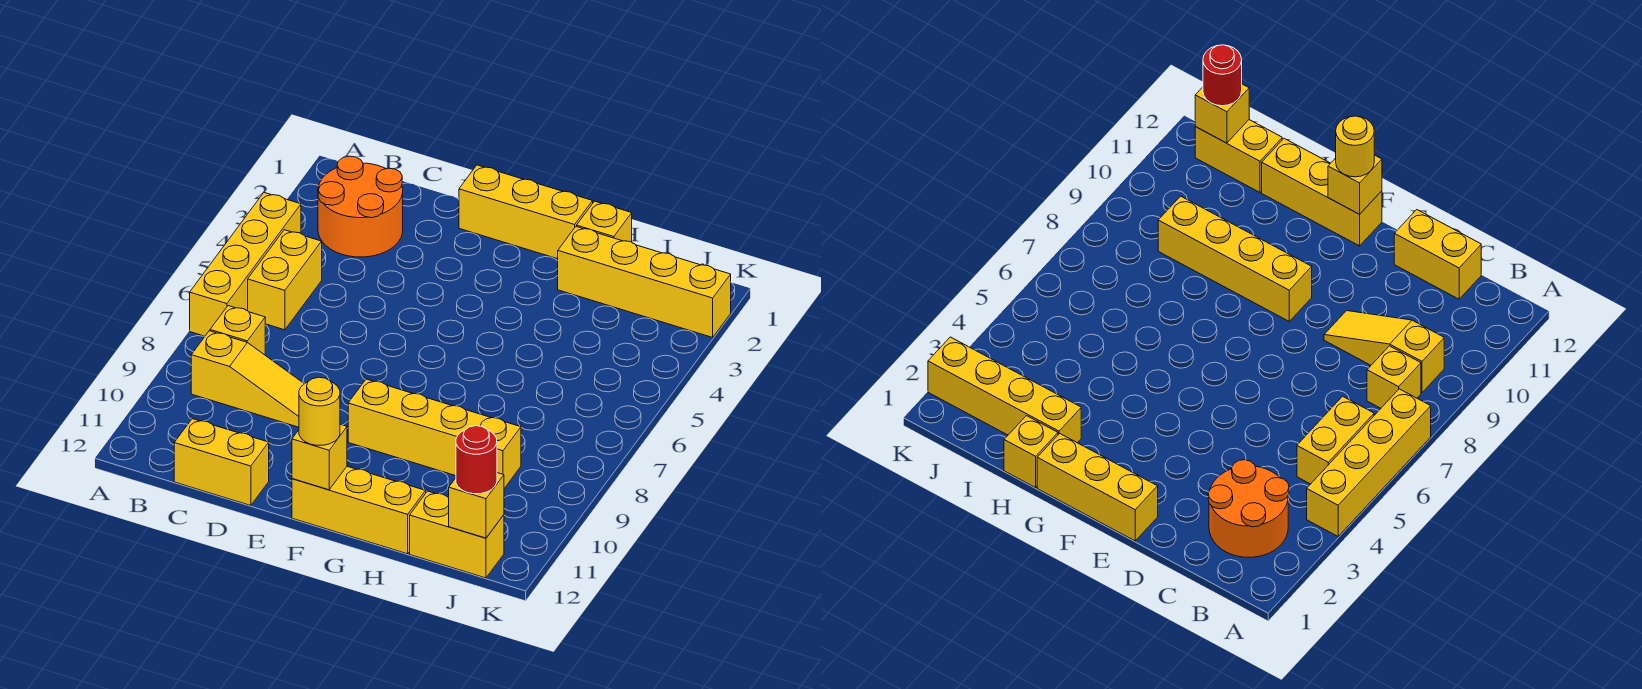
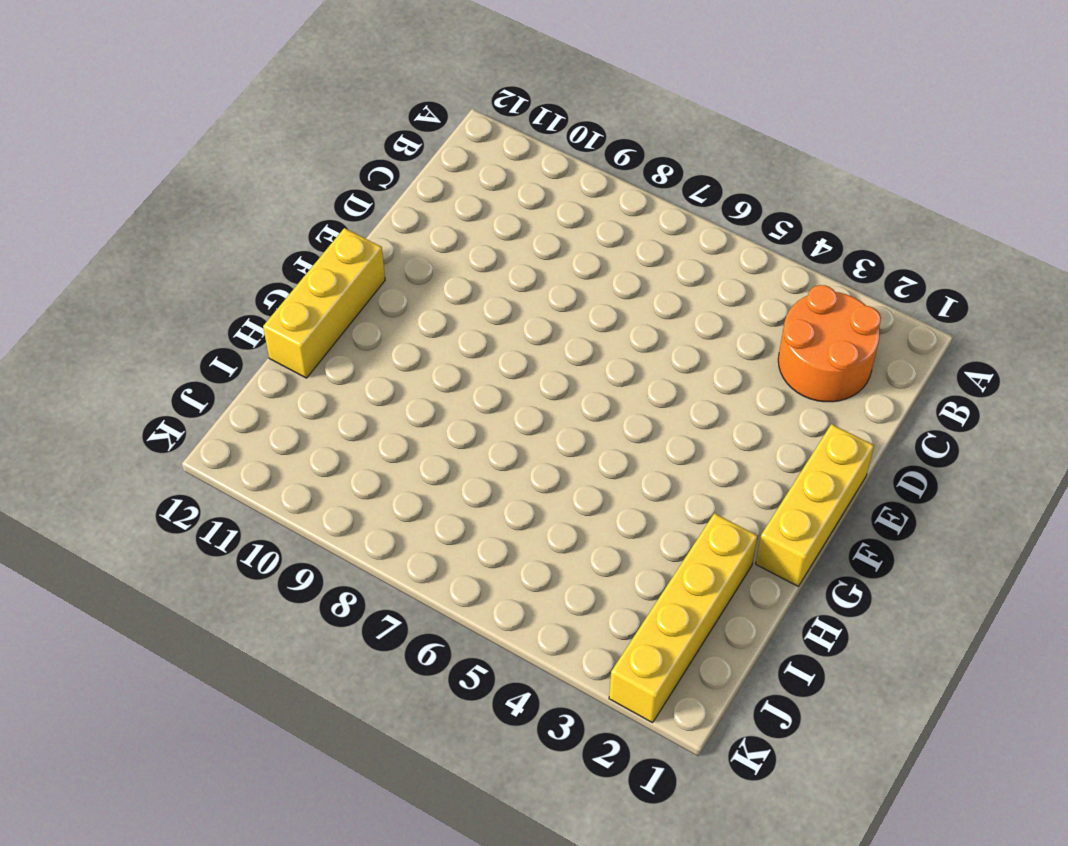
none -> yellow 1x4 brick [190,193,301,336]
none -> yellow 1x2 brick [248,230,322,330]
none -> yellow 1x1 brick [210,306,265,355]

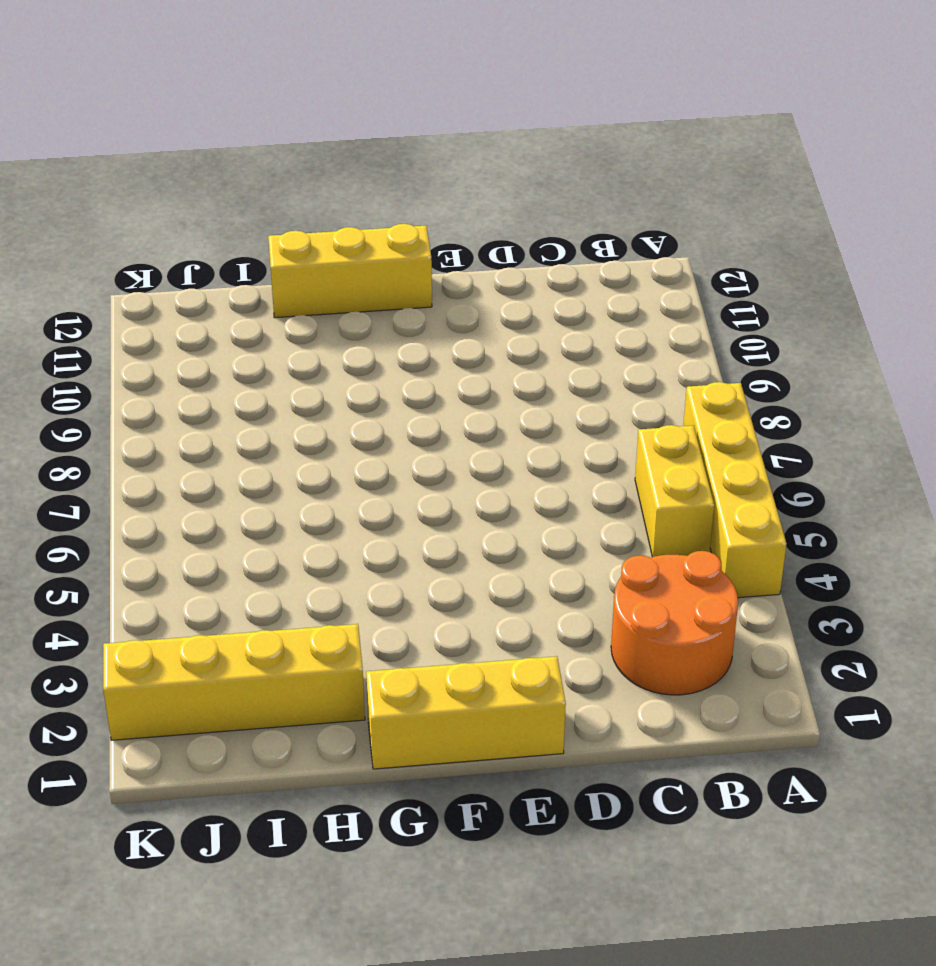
none -> yellow 1x1 brick [210,306,265,355]
none -> yellow 1x3 slope [191,331,304,427]
none -> yellow 1x2 brick [174,419,269,506]

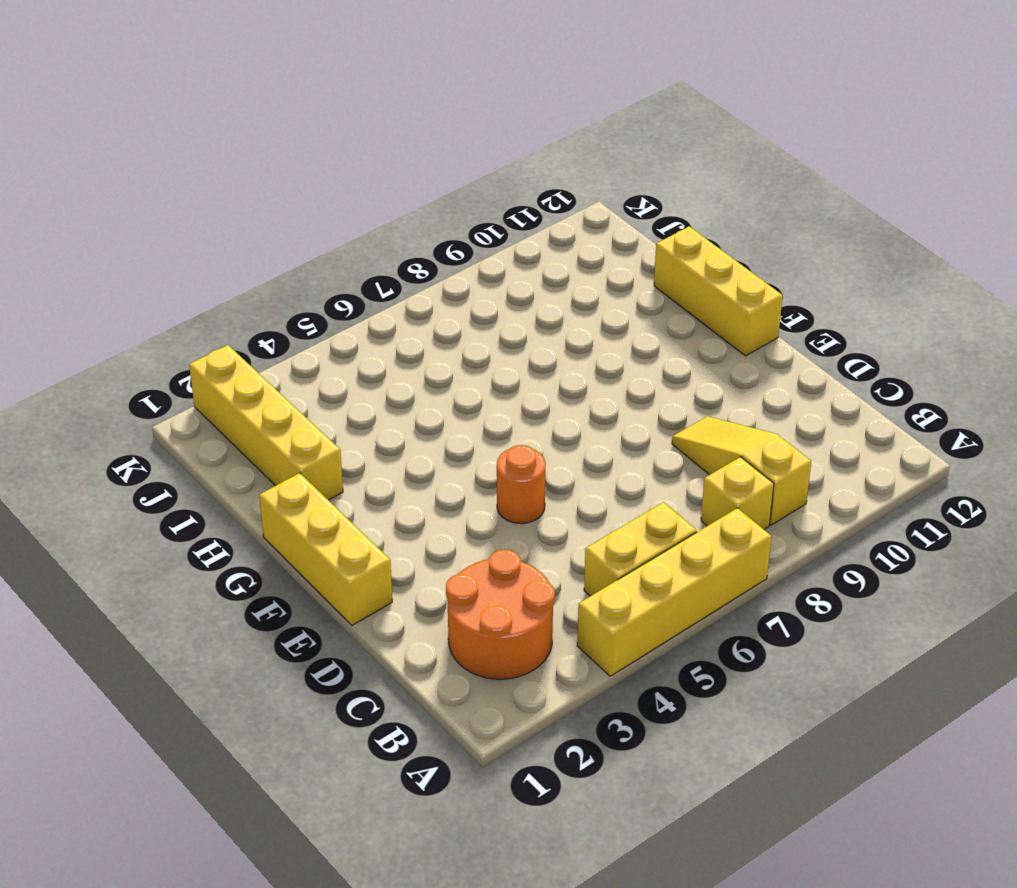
orange 1x1 round brick [497,445,546,524] -> none
none -> yellow 1x2 brick [174,419,269,506]
none -> yellow 1x4 brick [348,379,521,488]
none -> yellow 1x1 brick [577,201,632,242]

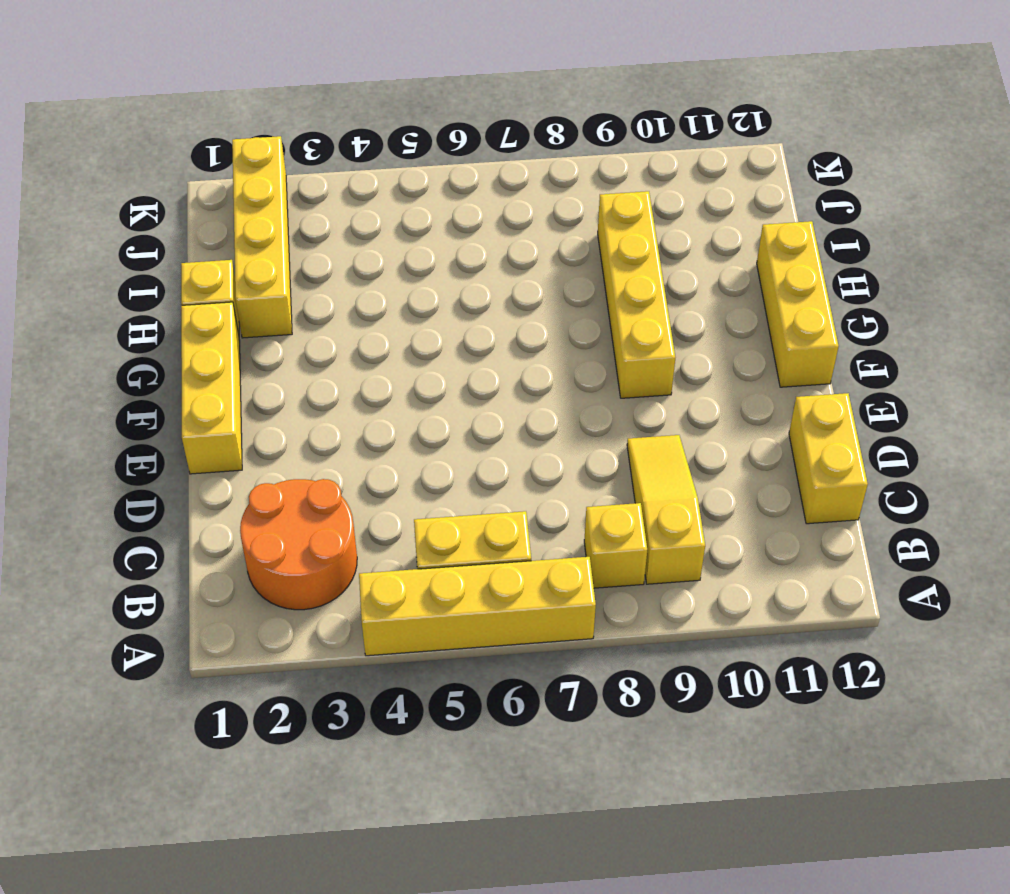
none -> yellow 1x2 brick [410,491,504,578]
none -> yellow 1x1 brick [292,424,347,490]
none -> yellow 1x1 brick [449,473,504,538]

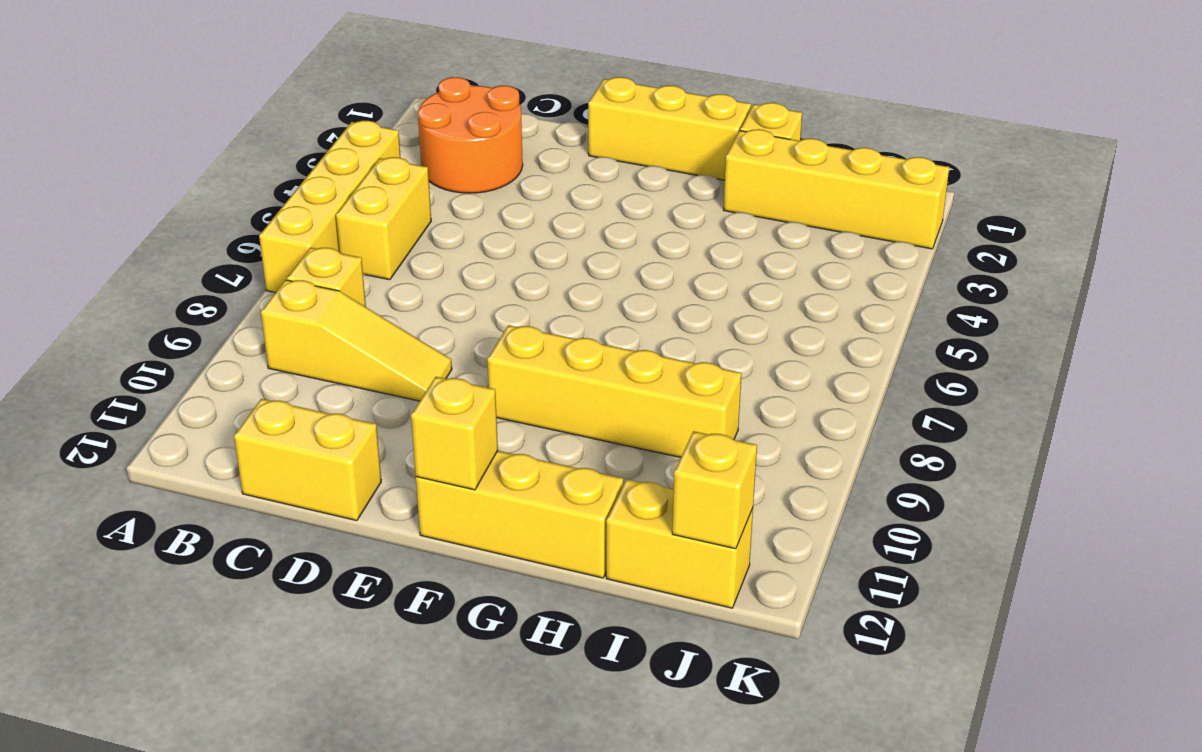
none -> yellow 1x1 round brick [299,377,340,445]
none -> red 1x1 round brick [456,426,497,494]

